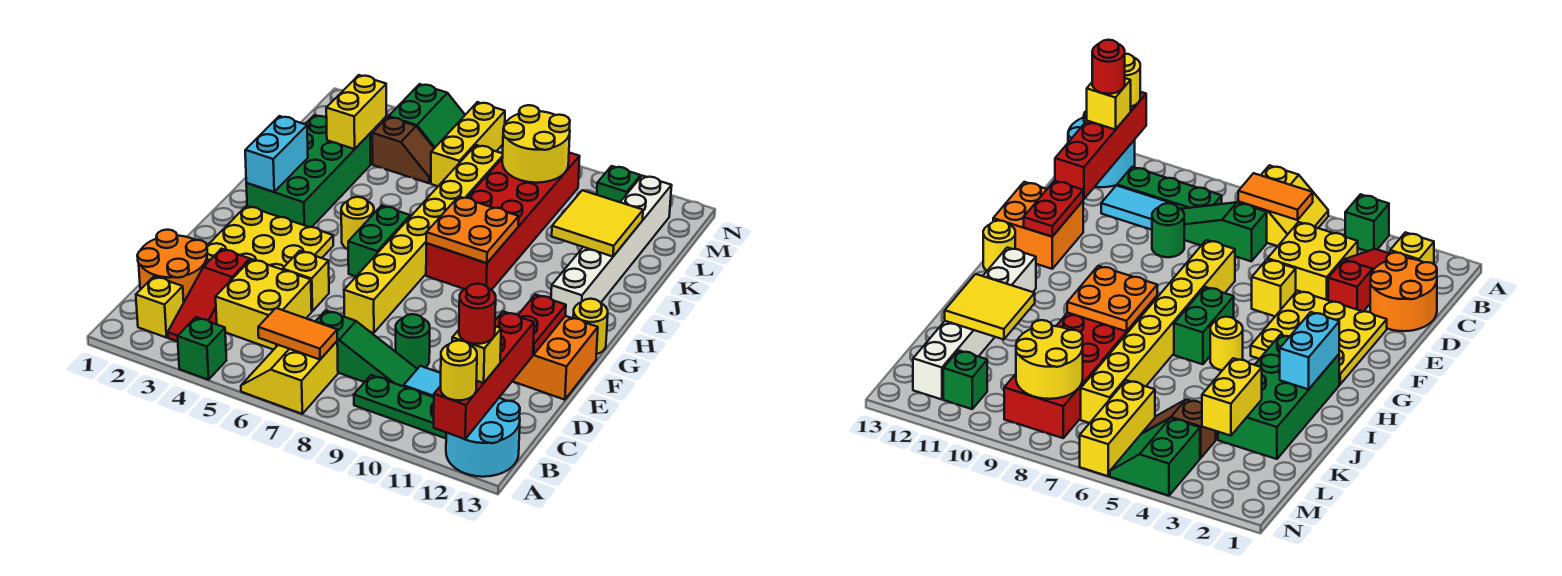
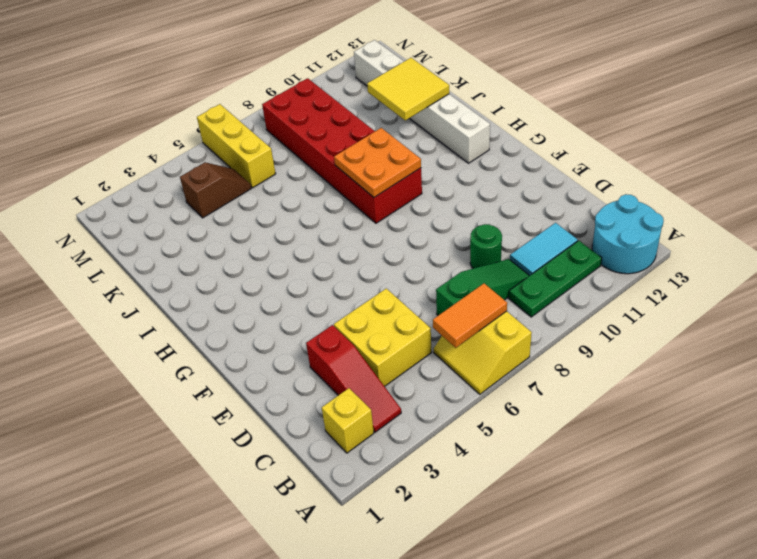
none -> green 1x1 brick [178,317,226,380]
none -> orange 2x2 round brick [137,230,207,301]
none -> yellow 3x3 plate [207,206,333,270]
none -> yellow 1x1 brick [283,251,329,311]

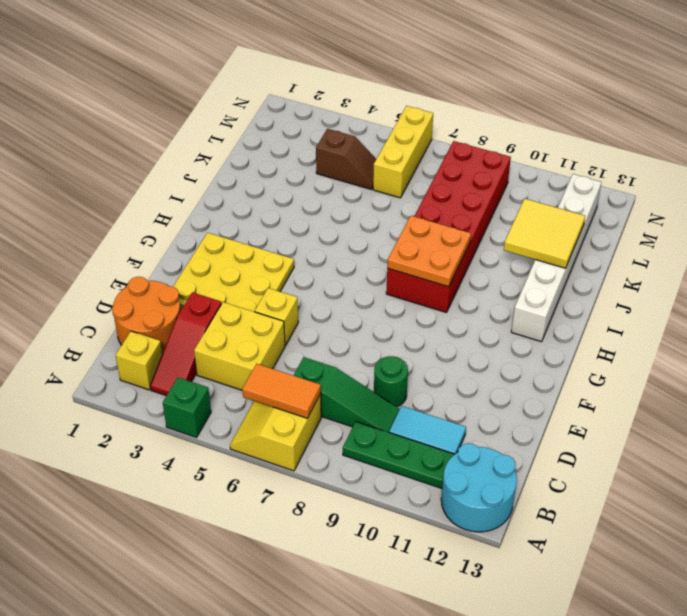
none -> yellow 1x8 brick [344,145,503,333]
none -> orange 2x2 brick [513,316,598,400]
none -> green 1x2 brick [348,206,410,276]
none -> yellow 1x1 round brick [573,299,608,354]

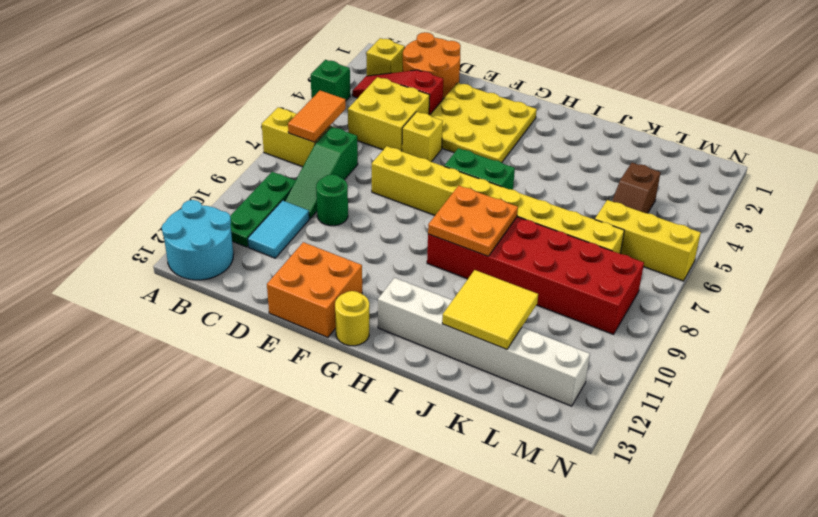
none -> green 2x4 brick [246,115,370,227]
none -> yellow 1x1 round brick [341,197,374,249]
none -> green 2x2 slope [389,84,465,148]
none -> green 1x1 brick [596,166,641,202]

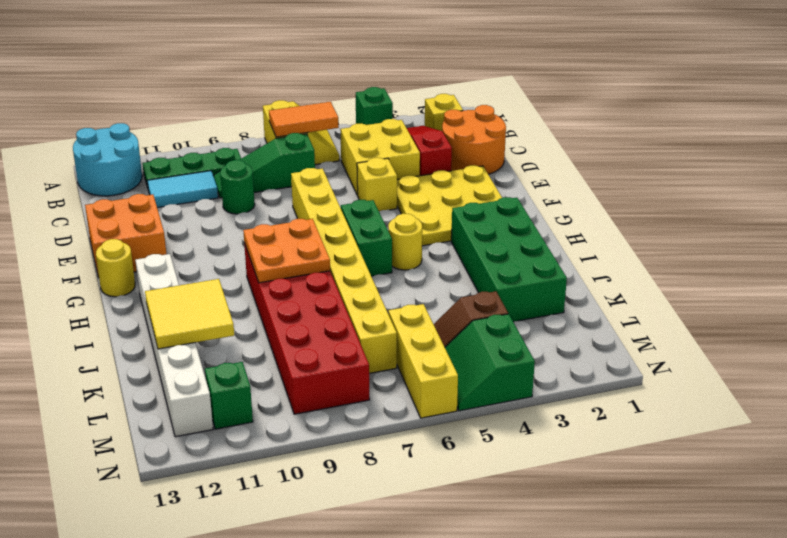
none -> red 1x4 brick [434,312,534,439]
none -> red 1x2 plate [518,294,566,355]
none -> cyan 1x2 brick [245,116,308,192]
none -> yellow 1x2 brick [326,75,386,149]

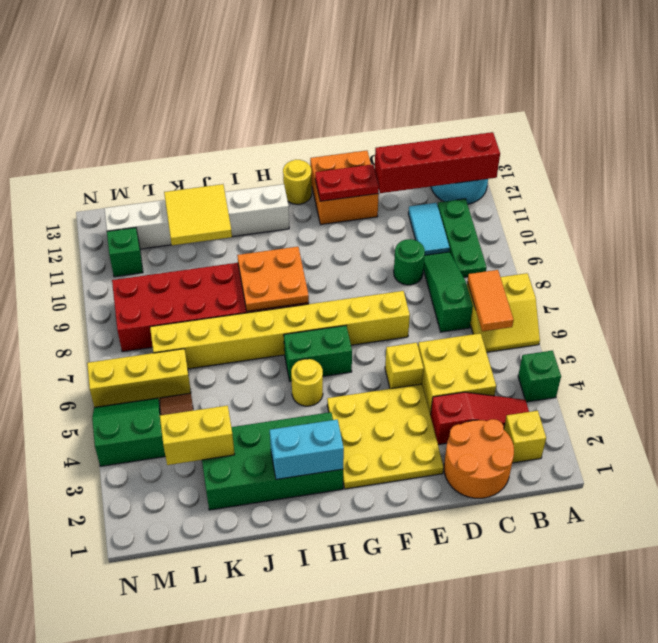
none -> yellow 2x2 round brick [502,105,570,183]
none -> yellow 1x1 round brick [441,340,477,400]
none -> yellow 1x1 brick [452,326,501,383]
none -> red 1x1 round brick [459,284,496,344]

